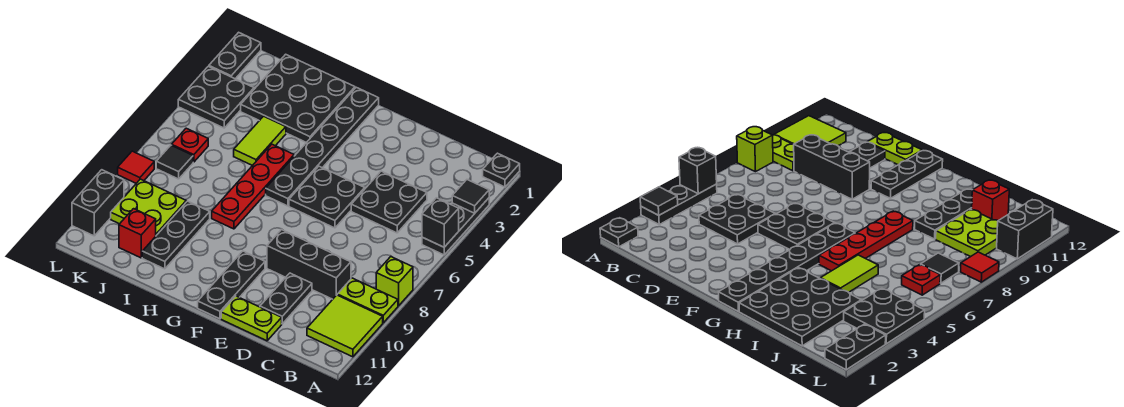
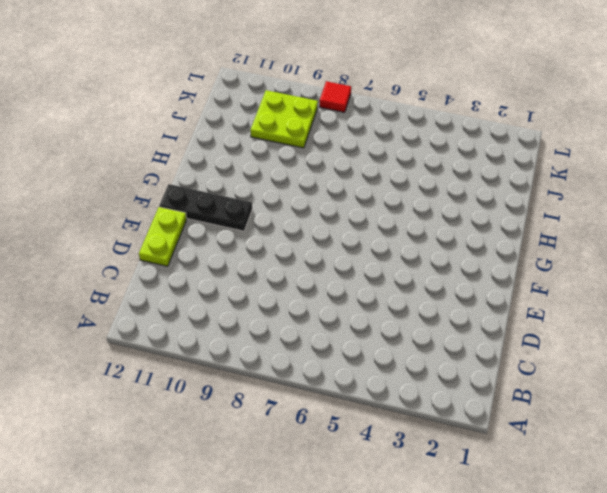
none -> black 1x1 plate [483,153,520,187]
none -> black 1x3 plate [422,198,489,255]
none -> lime 1x1 brick [376,257,413,306]

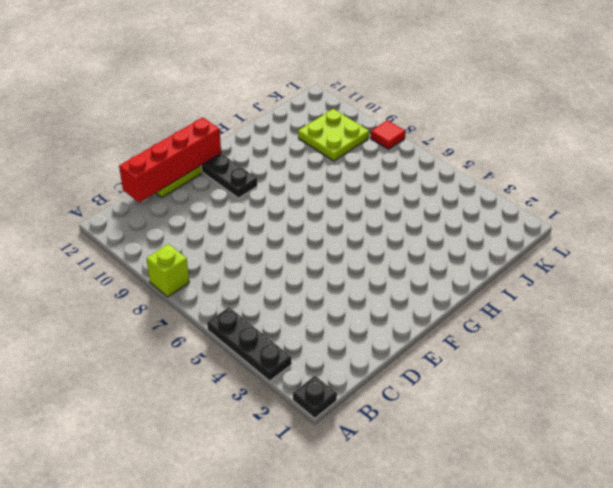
red 1x4 brick [119,118,221,203] -> none
none -> lime 1x2 plate [337,278,398,323]
none -> lime 2x2 tile [307,295,383,357]
none -> black 2x2 plate [351,171,427,233]

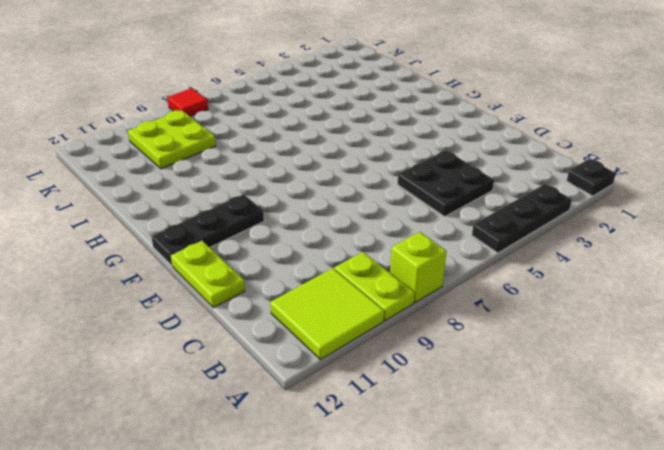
none -> black 1x3 brick [267,230,351,299]
none -> black 1x2 plate [260,273,312,324]
none -> black 2x2 plate [289,166,365,228]

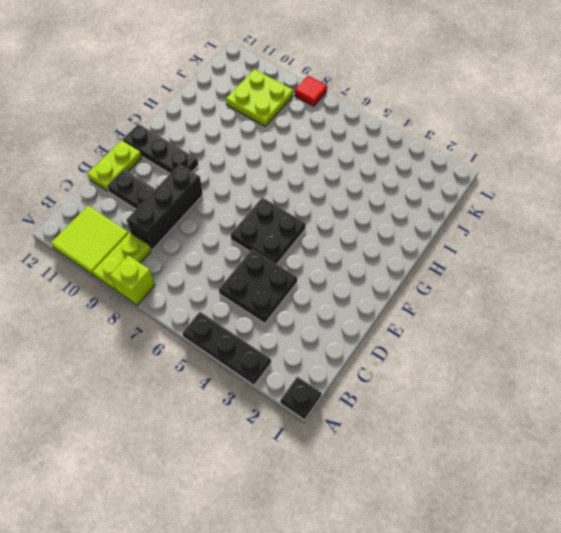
none -> black 1x6 plate [266,87,379,206]
none -> black 3x3 plate [241,54,355,143]
none -> red 1x4 plate [212,144,294,229]

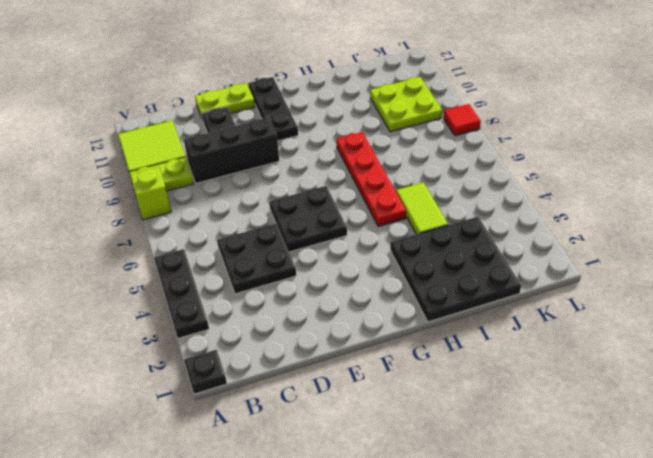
none -> black 1x6 plate [266,87,379,206]
none -> black 1x3 plate [142,201,210,269]
none -> red 1x1 brick [119,209,156,258]

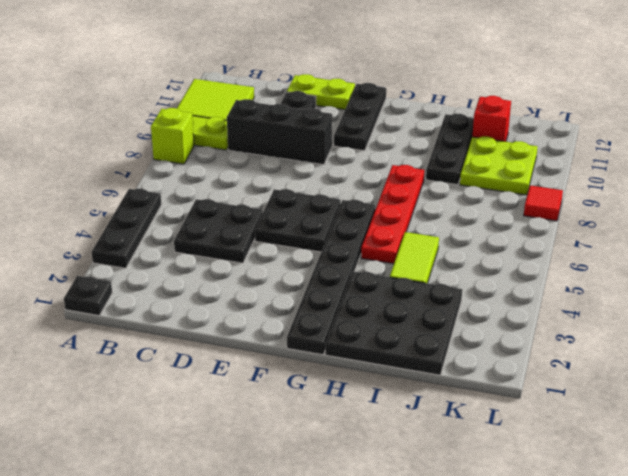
none -> black 2x2 plate [178,66,254,128]
none -> red 1x1 plate [172,128,208,162]
none -> black 1x1 tile [156,145,193,179]

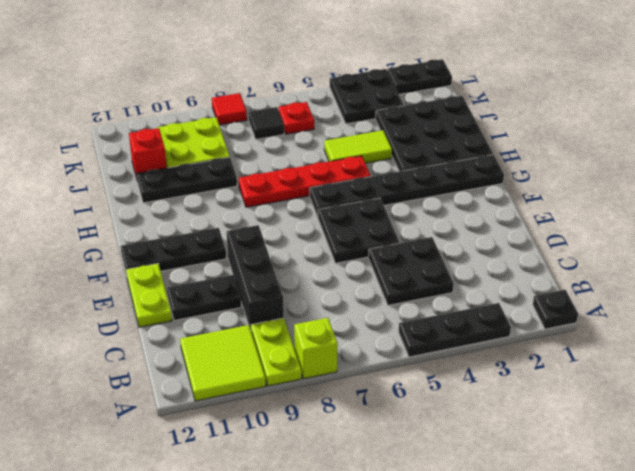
none -> black 1x2 brick [72,170,124,236]
none -> black 1x1 tile [452,180,489,213]
none -> black 1x1 brick [422,198,459,247]

